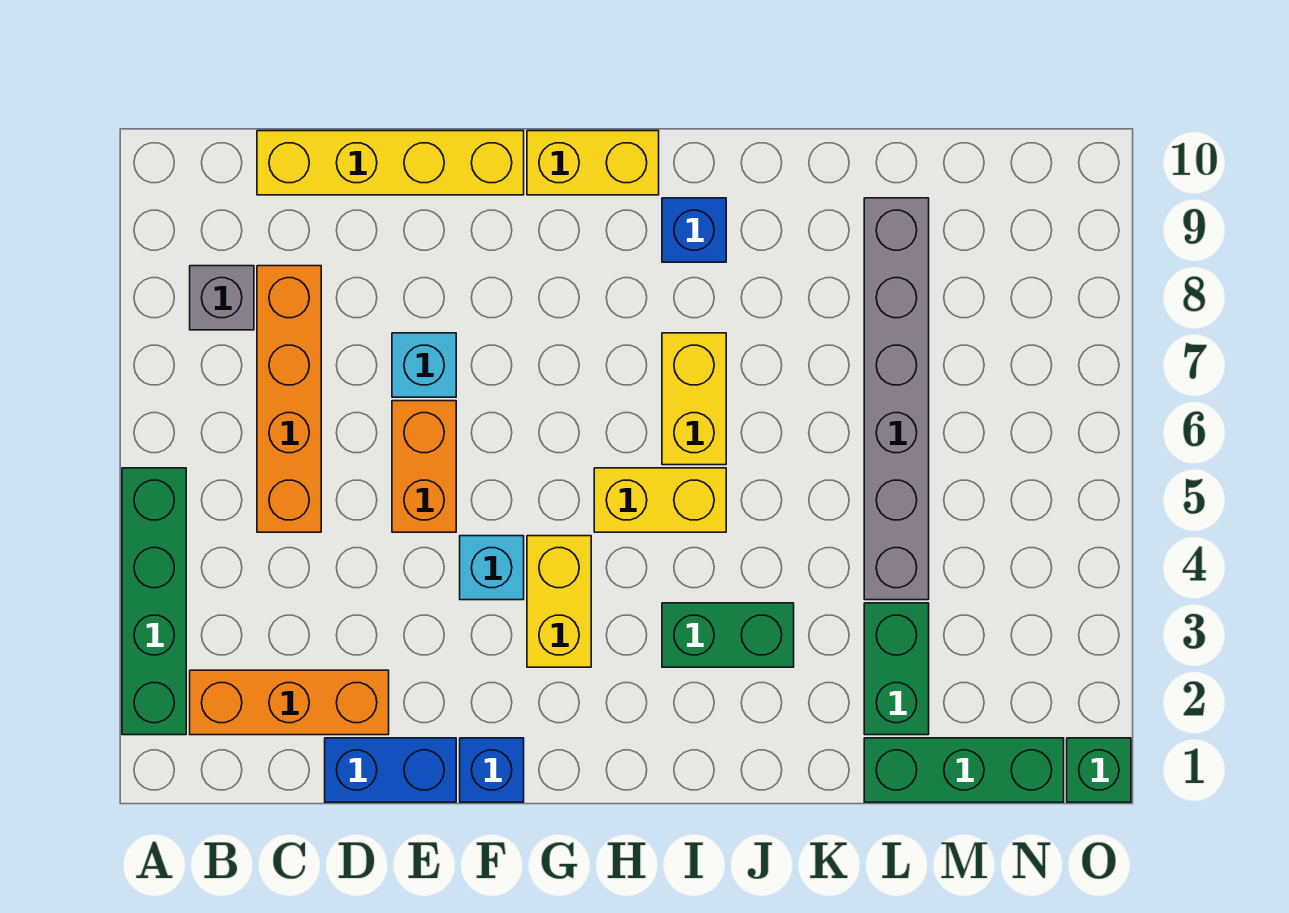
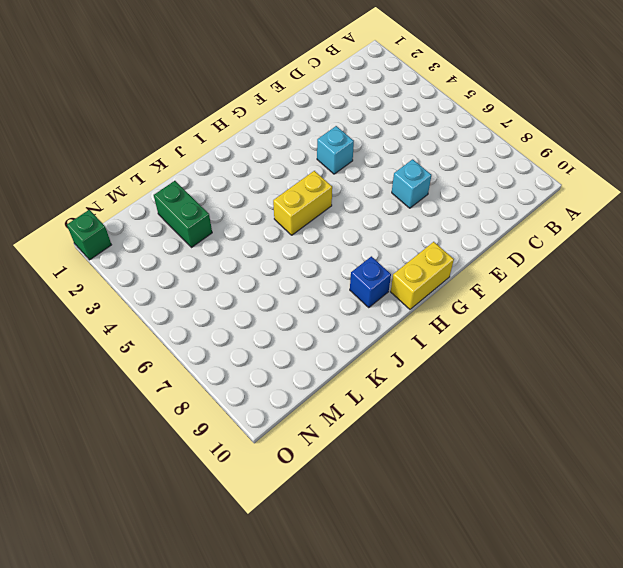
none -> green 1x4 brick [122,468,186,735]
none -> orange 1x3 brick [190,670,389,735]
none -> grey 1x1 brick [190,266,254,330]

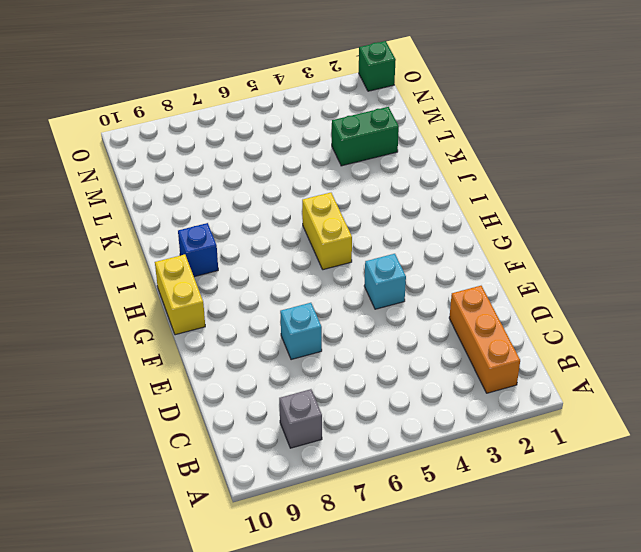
none -> green 1x4 brick [122,468,186,735]
none -> orange 1x4 brick [257,266,321,532]
none -> yellow 1x4 brick [257,131,524,195]

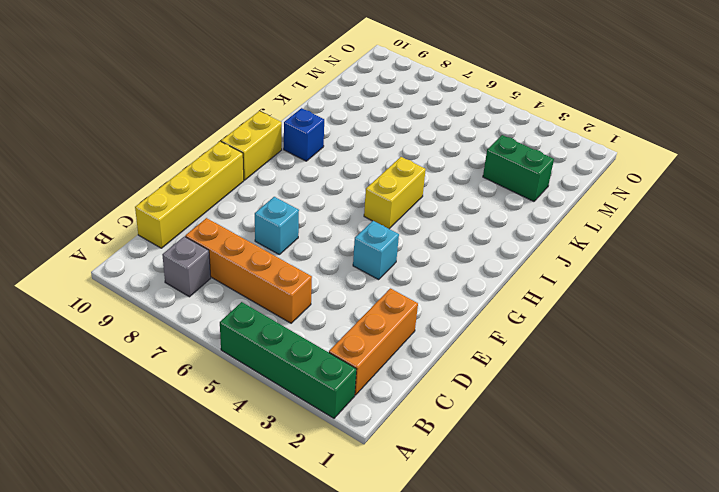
none -> blue 1x2 brick [325,738,456,802]
none -> orange 1x2 brick [392,401,456,532]
none -> blue 1x1 brick [460,738,524,802]

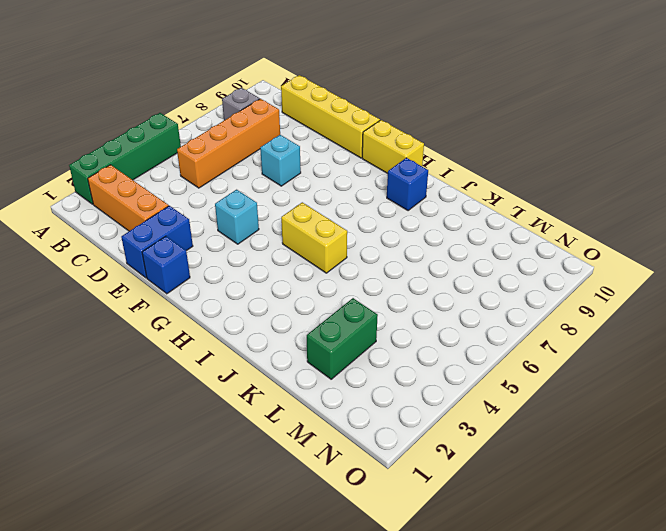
blue 1x2 brick [121,206,193,278] -> blue 1x2 brick turned to [325,738,456,802]
none -> orange 1x2 brick [392,401,456,532]
none -> yellow 1x2 brick [527,536,591,667]
none -> green 1x2 brick [662,603,794,667]

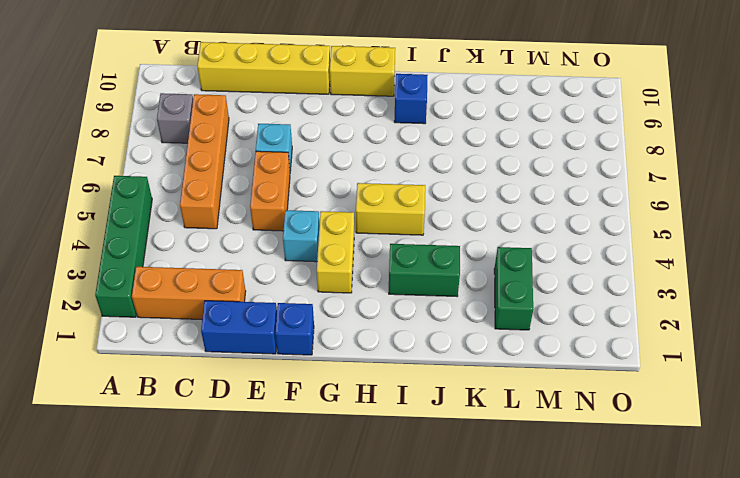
none -> yellow 1x2 brick [662,333,726,465]
none -> green 1x3 brick [864,738,1064,802]
none -> grey 1x6 brick [864,198,929,600]

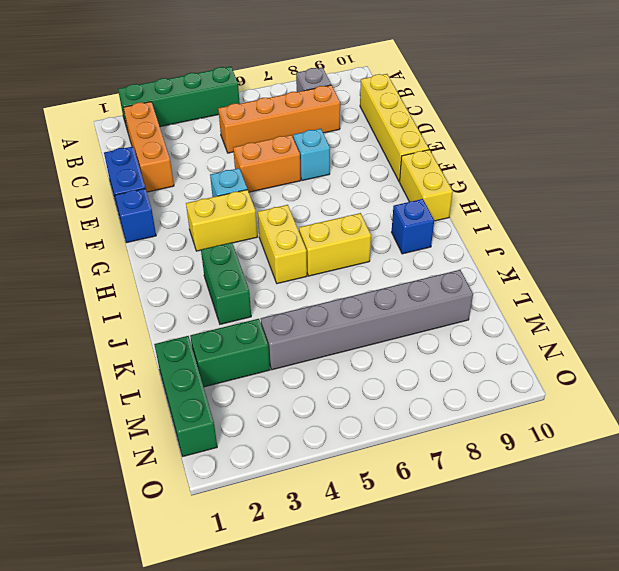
none -> green 1x1 brick [1067,738,1131,802]

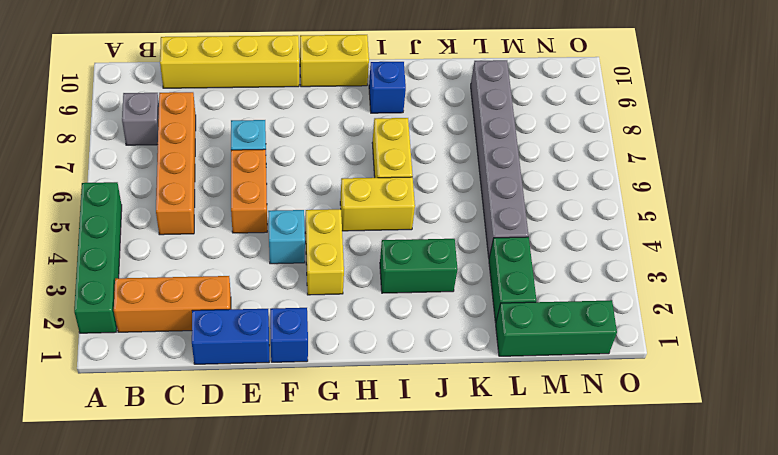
none -> green 1x1 brick [1067,738,1131,802]

